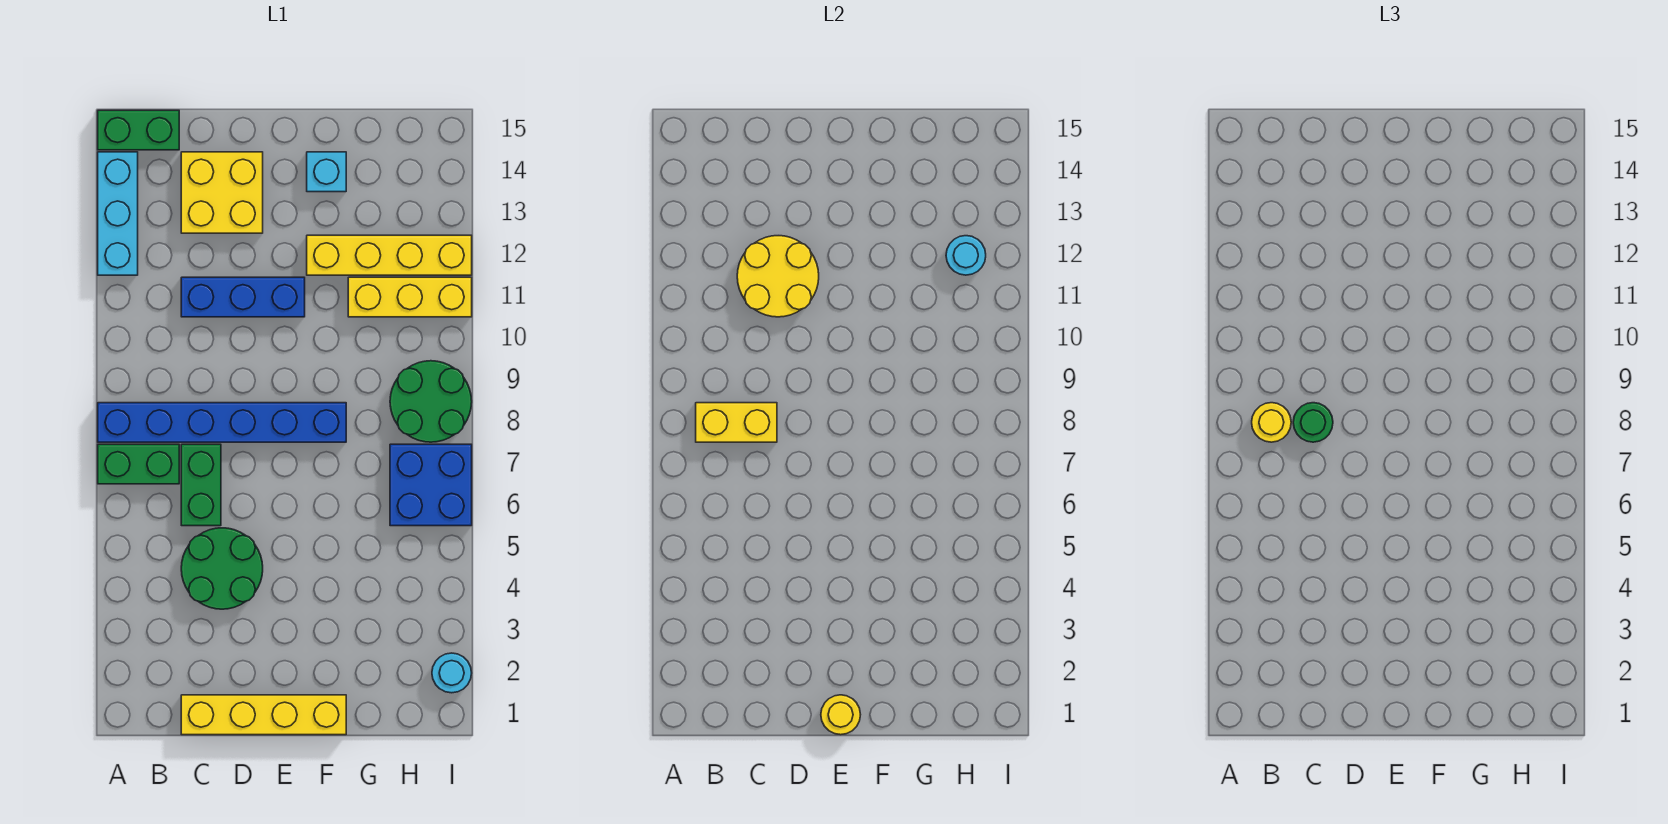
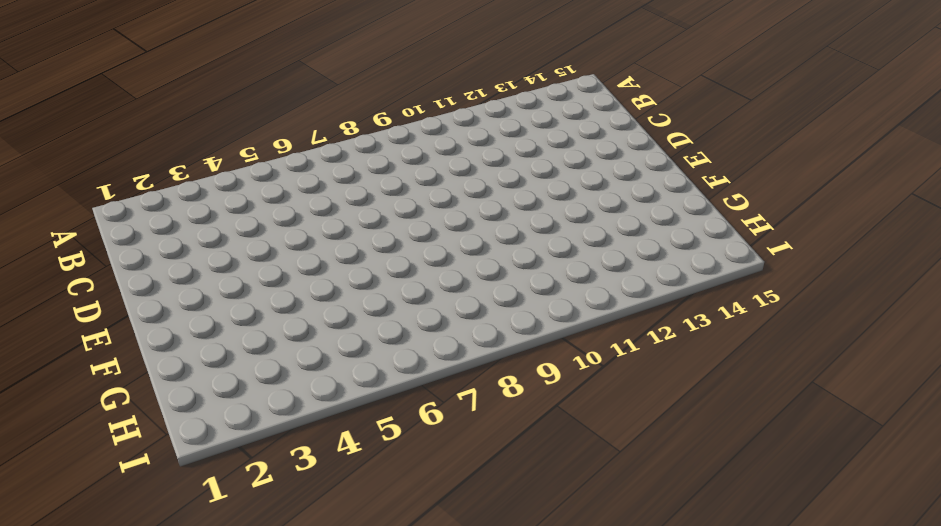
none -> green 1x2 brick [98,444,179,484]
none -> blue 1x6 brick [98,403,346,442]
none -> cyan 1x3 brick [98,152,138,275]

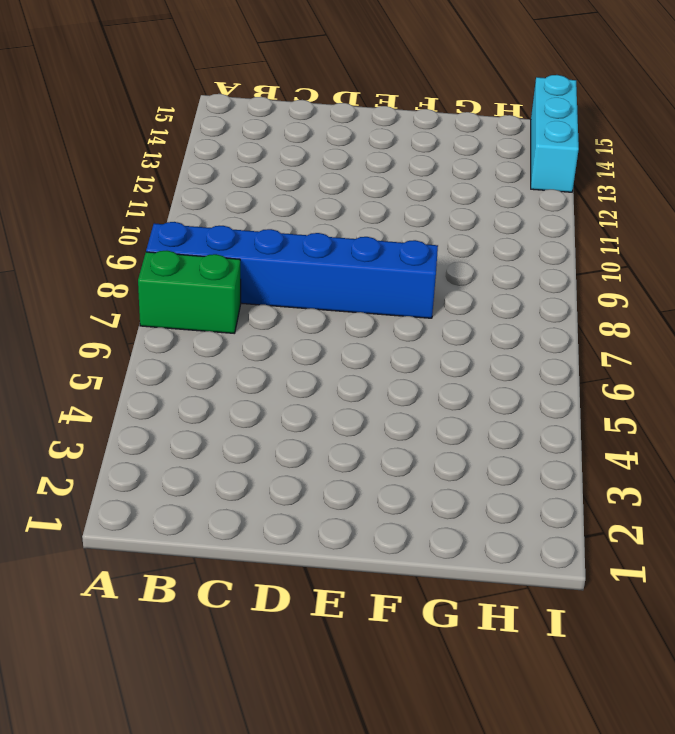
cyan 1x3 brick [531,75,579,192] -> cyan 1x3 brick moved to [98,152,138,275]
none -> green 1x2 brick [98,110,179,150]
none -> yellow 1x4 brick [181,695,346,735]
none -> green 2x2 round brick [181,528,263,609]

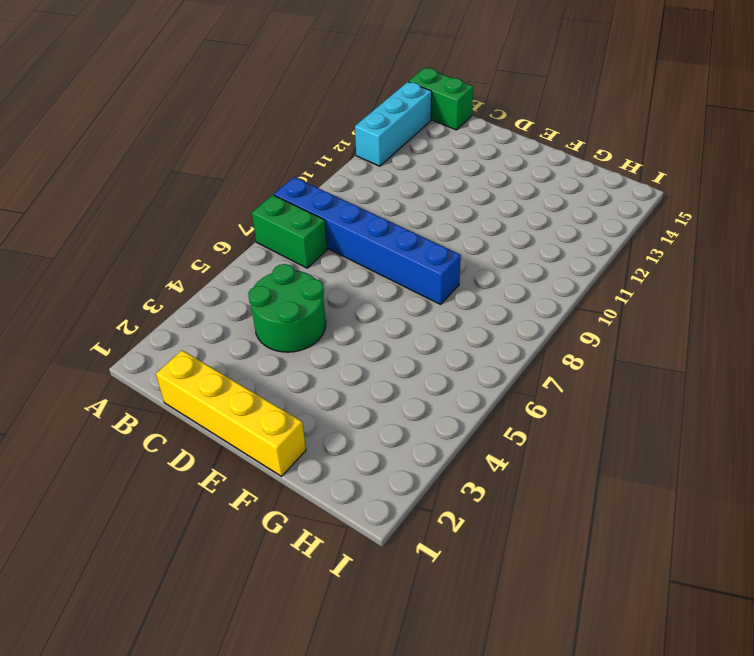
none -> green 1x2 brick [181,444,221,526]
none -> blue 1x3 brick [181,277,305,317]
none -> yellow 2x2 brick [181,152,263,233]

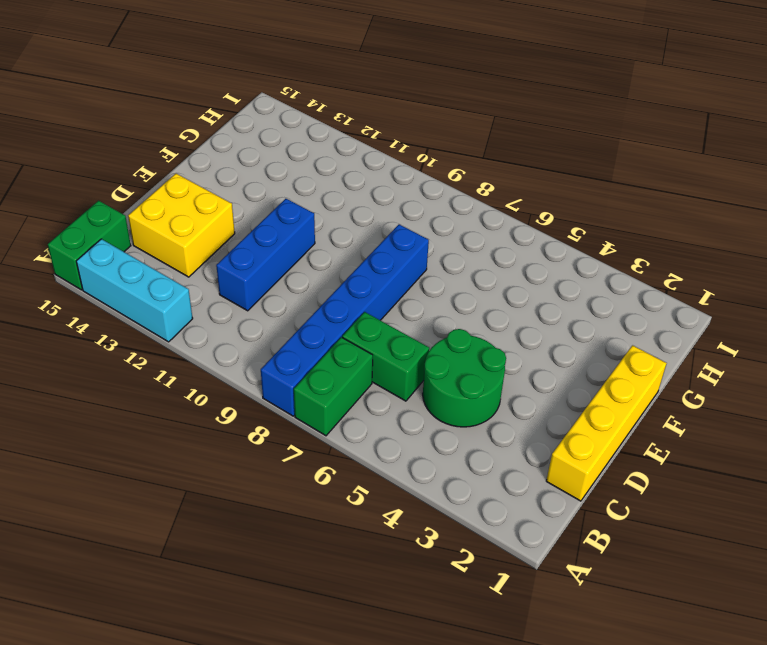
none -> yellow 1x4 brick [307,235,472,275]
none -> cyan 1x1 brick [307,152,346,192]
none -> yellow 1x3 brick [348,277,472,317]

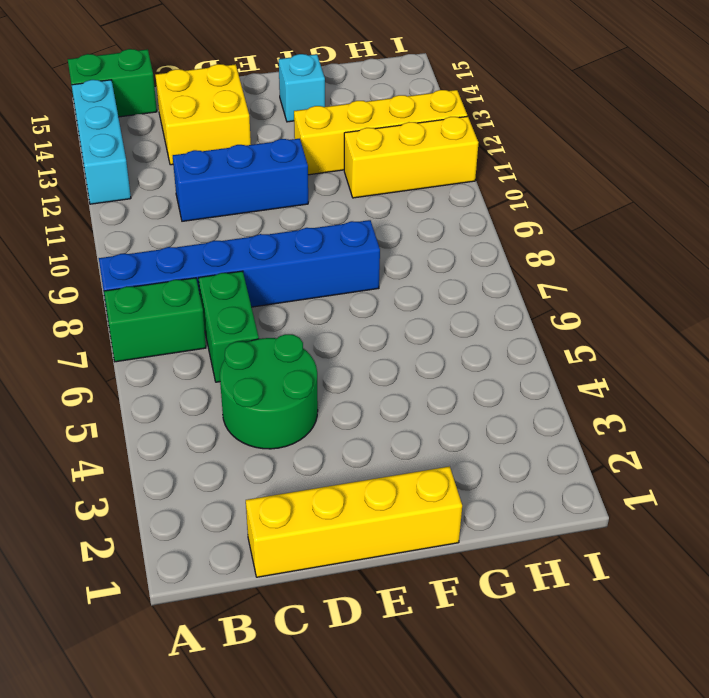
none -> blue 2x2 brick [390,444,472,526]
none -> green 2x2 round brick [390,361,472,442]
none -> cyan 1x1 round brick [432,653,472,693]

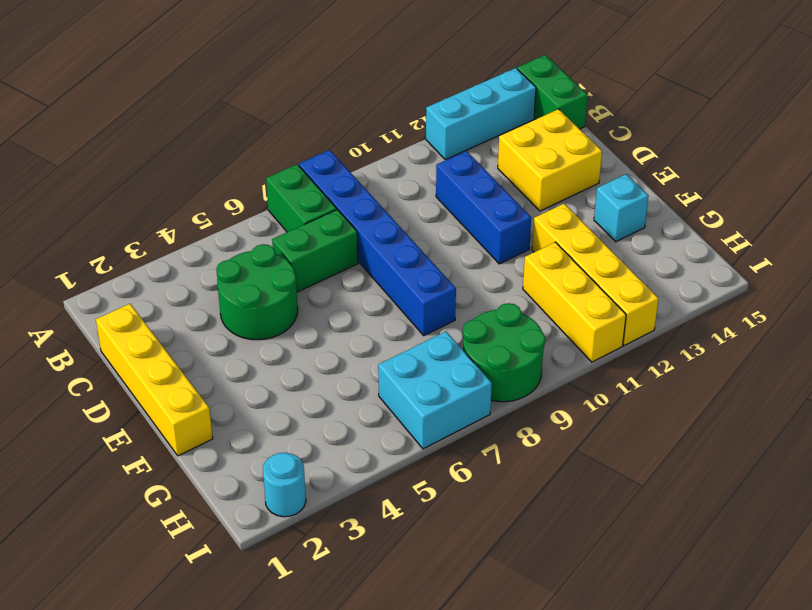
cyan 2x2 brick [378,332,492,449] -> blue 2x2 brick [390,444,472,526]
none -> yellow 1x2 brick [696,403,777,442]
none -> yellow 2x2 round brick [737,236,819,317]
none -> yellow 1x1 round brick [821,695,861,735]

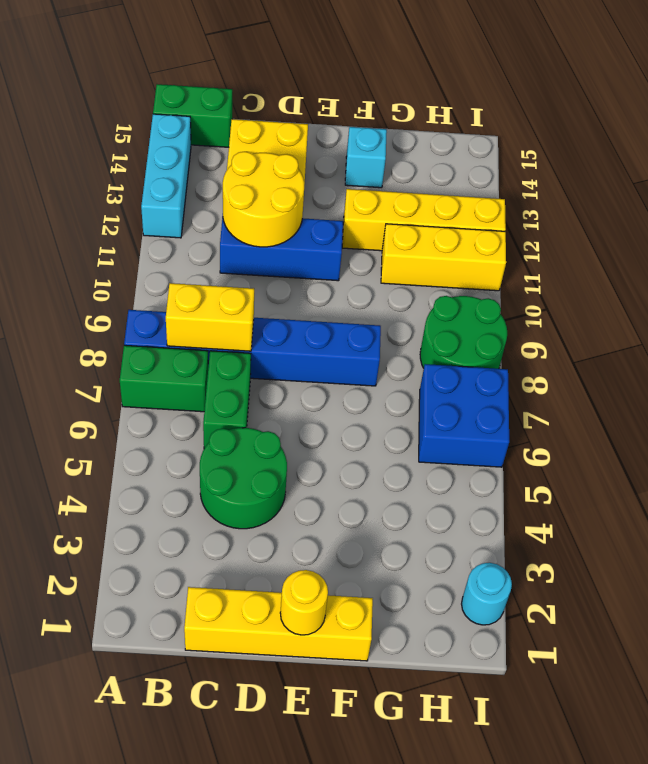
none -> cyan 1x1 round brick [946,236,986,275]
none -> yellow 1x1 round brick [1252,403,1291,442]
none -> green 1x1 round brick [1293,403,1333,442]

